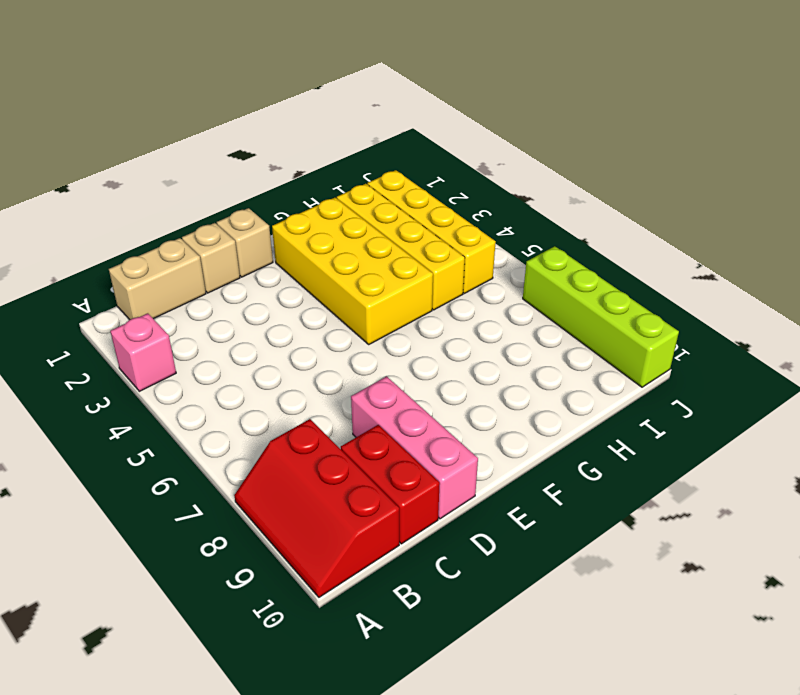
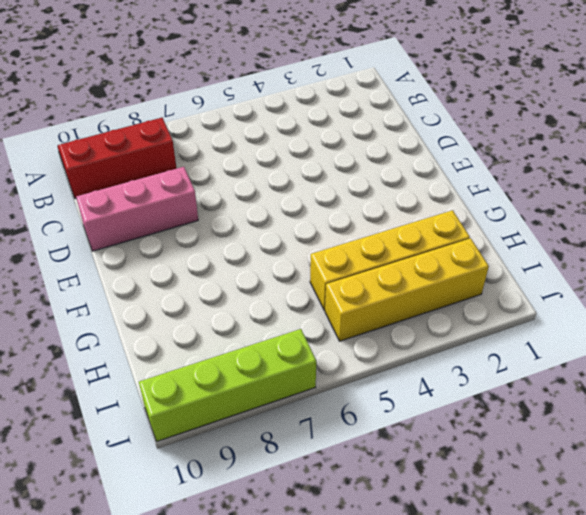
none -> pink 1x1 brick [110,313,176,391]
none -> tan 1x2 brick [109,238,206,320]

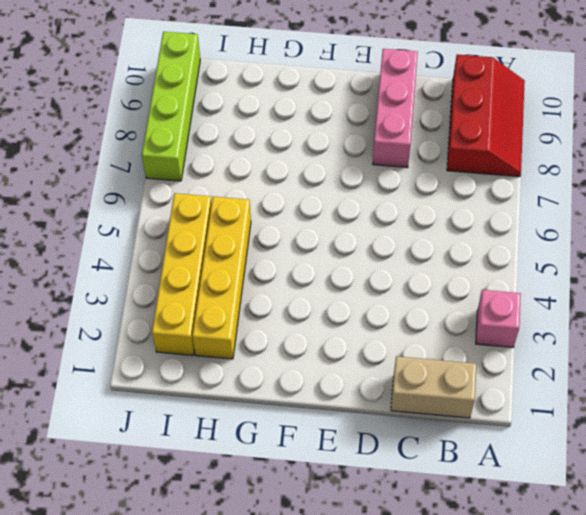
none -> red 1x2 brick [341,425,440,544]
none -> tan 1x1 brick [182,223,240,293]

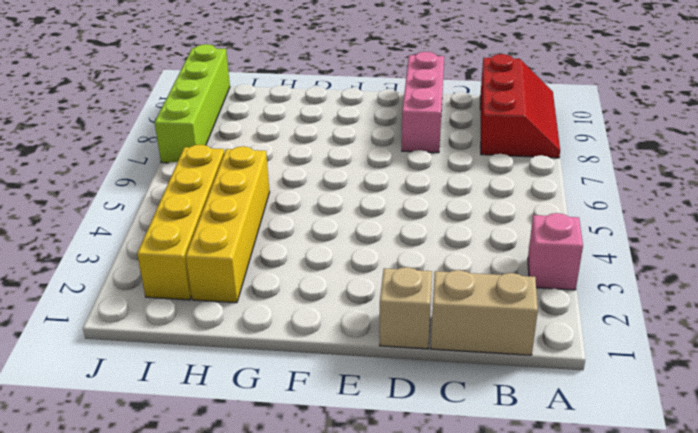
none -> red 1x2 brick [341,425,440,544]
none -> tan 1x1 brick [217,208,273,277]

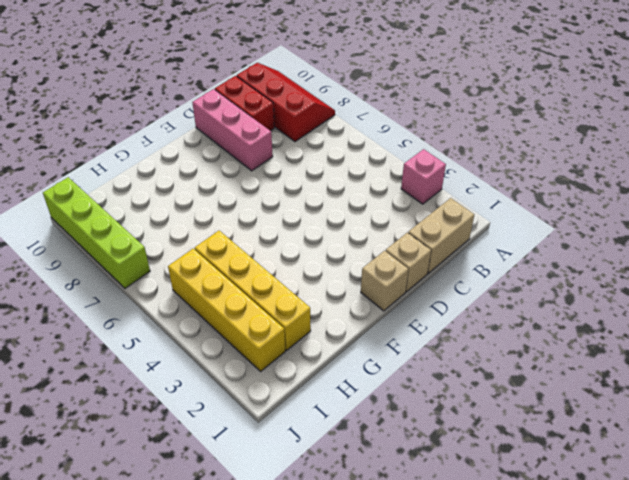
none -> yellow 2x4 brick [272,198,433,344]

